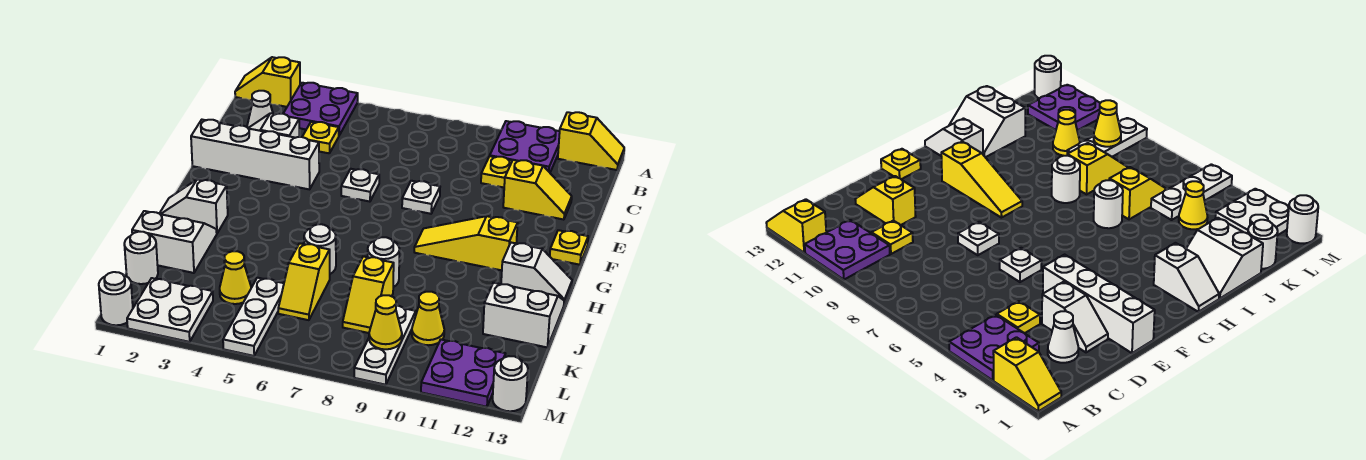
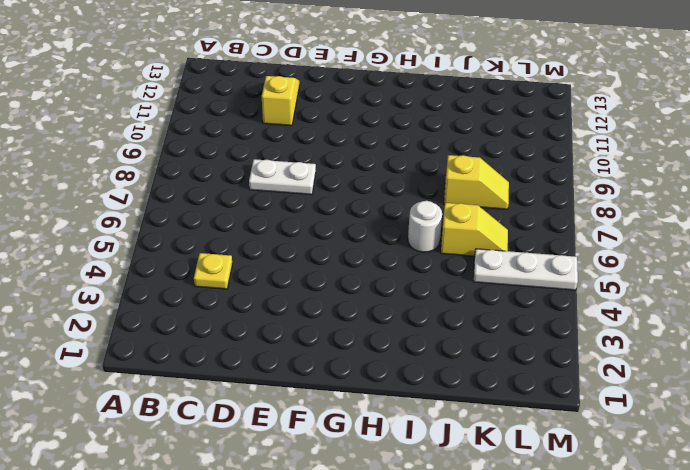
white 1x2 plate [249,159,316,195] -> white 1x1 plate [402,181,440,214]
none -> yellow 1x2 slope [235,57,300,107]
none -> purple 2x2 plate [283,83,358,135]
none -> purple 2x2 plate [490,121,560,172]
none -> yellow 1x2 slope [558,112,624,170]

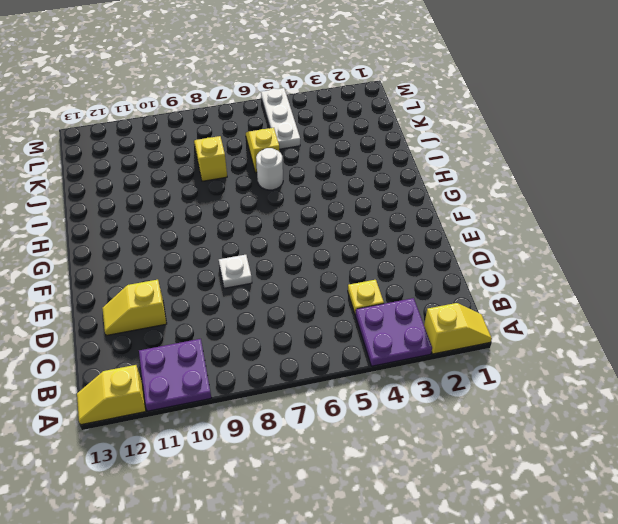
none -> white 1x1 cone [247,91,273,128]
none -> yellow 1x1 plate [481,156,512,187]
none -> white 1x2 slope [248,113,299,138]
none -> white 1x4 brick [191,120,319,189]

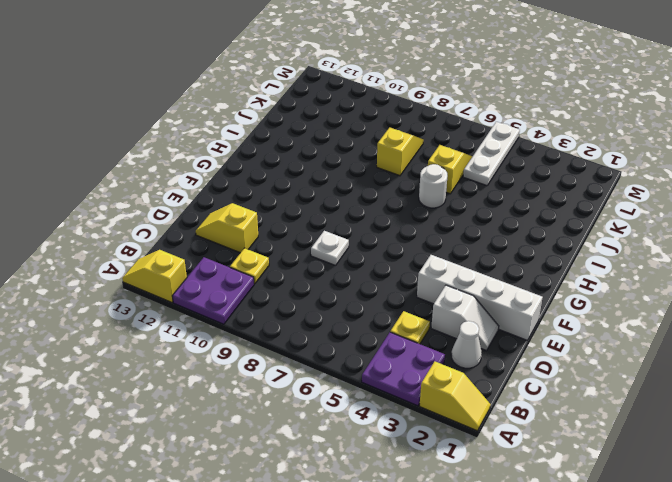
none -> white 1x1 plate [341,169,379,202]
none -> yellow 1x1 plate [550,230,588,265]
none -> yellow 1x3 slope [414,216,518,270]
none -> white 1x2 slope [159,179,228,233]

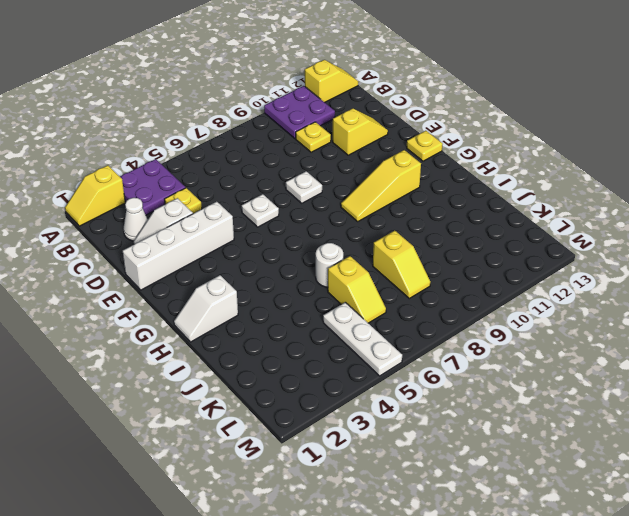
none -> white 1x2 slope [501,243,572,304]
none -> white 2x2 slope [132,211,217,273]
none -> white 1x1 round brick [368,237,400,287]
none -> white 2x2 slope [483,283,564,347]

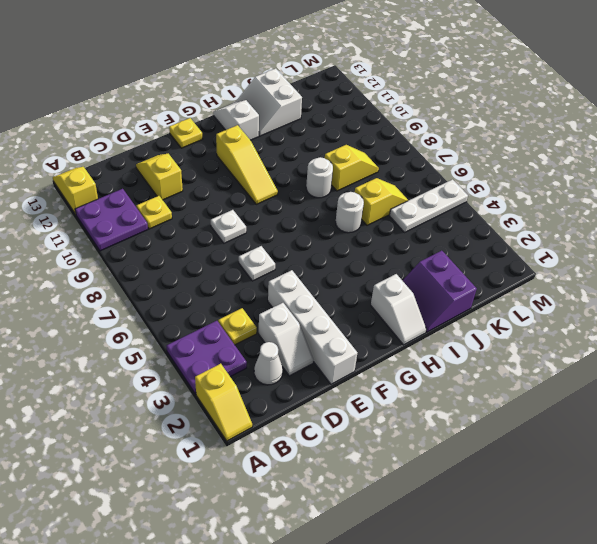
purple 2x2 slope [403,251,477,332] -> white 2x2 slope [132,211,217,273]
none -> white 1x1 round brick [124,232,158,284]
none -> yellow 1x1 cone [220,251,251,304]
none -> white 1x3 plate [354,306,416,385]
none -> yellow 1x1 cone [412,292,444,345]

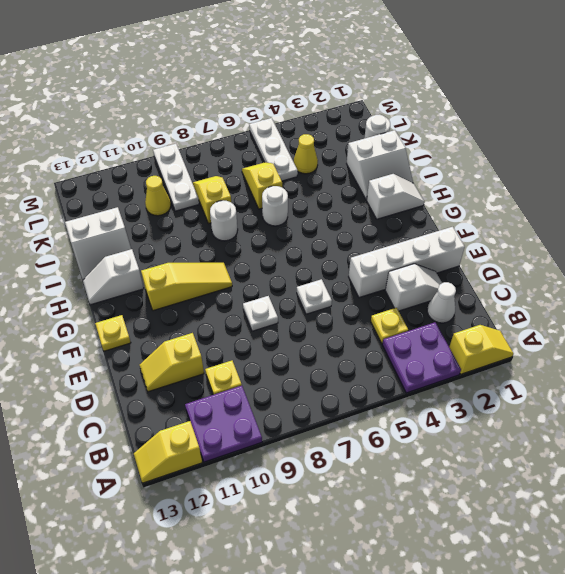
none -> white 2x2 plate [127,278,213,342]
none -> purple 2x2 plate [421,340,505,407]
none -> white 1x1 round brick [99,272,133,325]
none -> white 1x1 round brick [493,356,528,411]

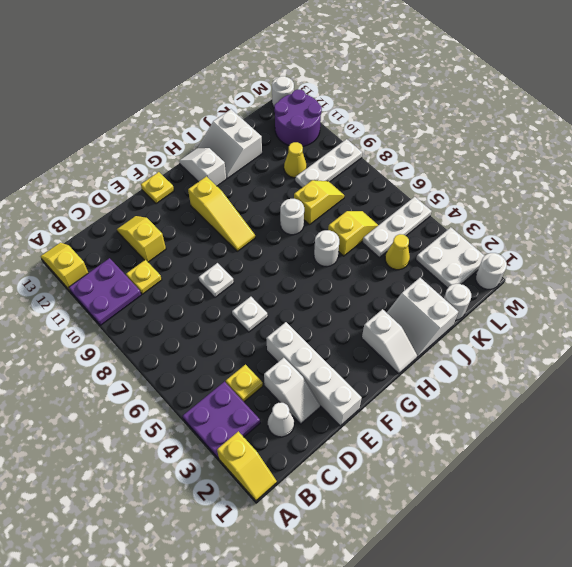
purple 2x2 round brick [274,90,322,146] -> purple 2x2 plate [421,340,505,407]
none -> yellow 1x1 cone [369,295,402,349]

